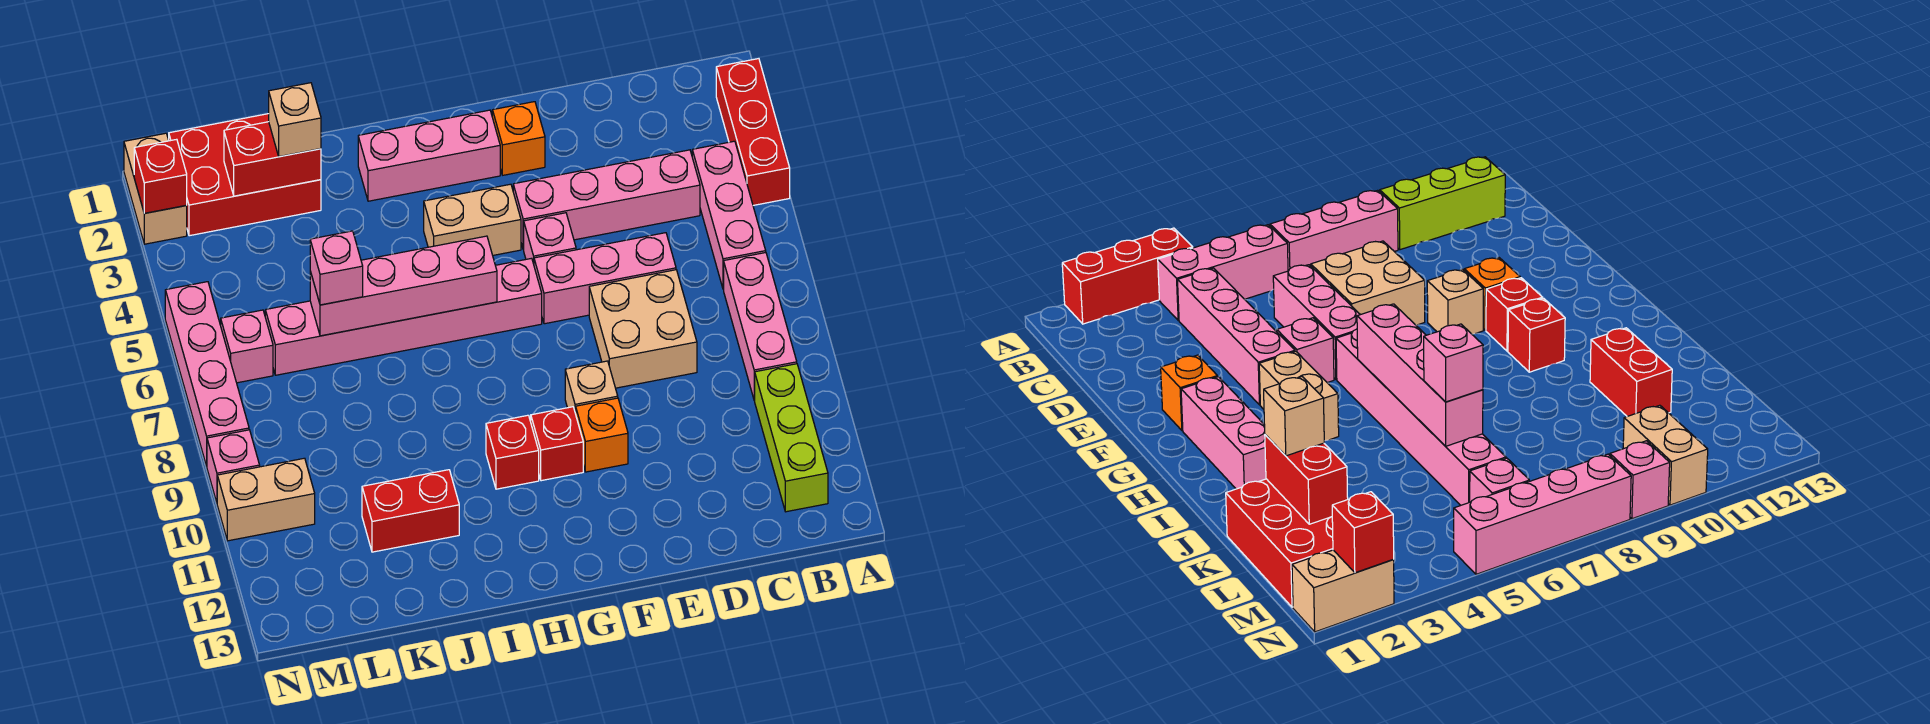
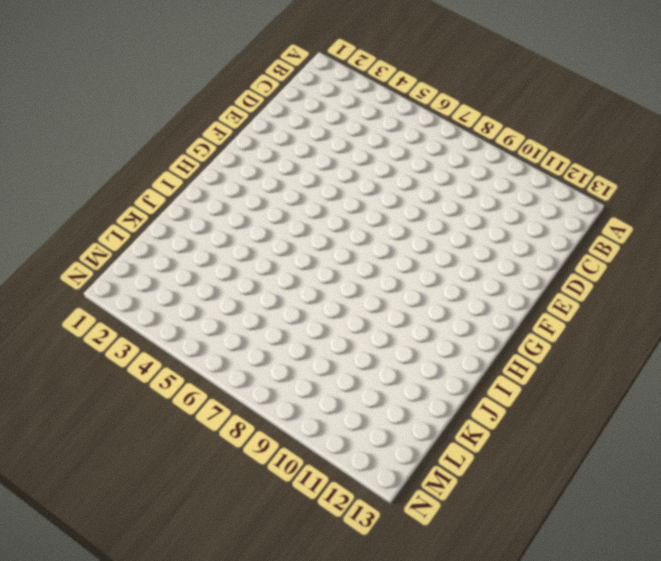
none -> red 1x3 brick [716,59,790,205]
none -> pink 1x3 brick [692,141,766,289]
none -> pink 1x3 brick [724,253,797,400]

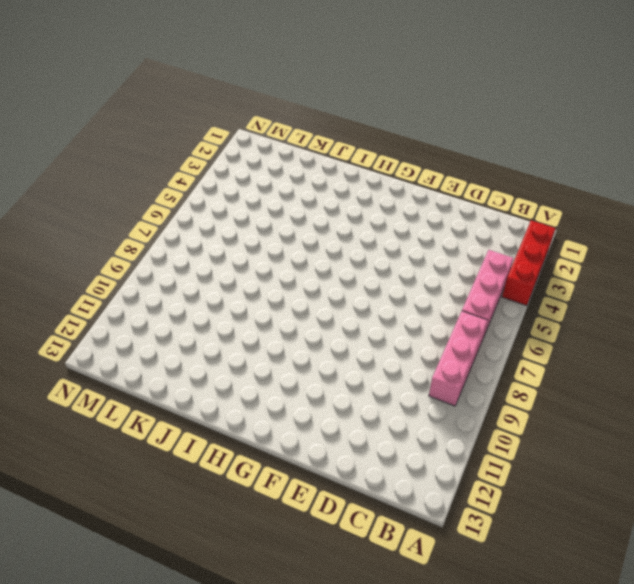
none -> lime 1x3 brick [754,364,828,512]
none -> pink 1x4 brick [513,150,700,250]
none -> pink 1x3 brick [534,233,676,324]

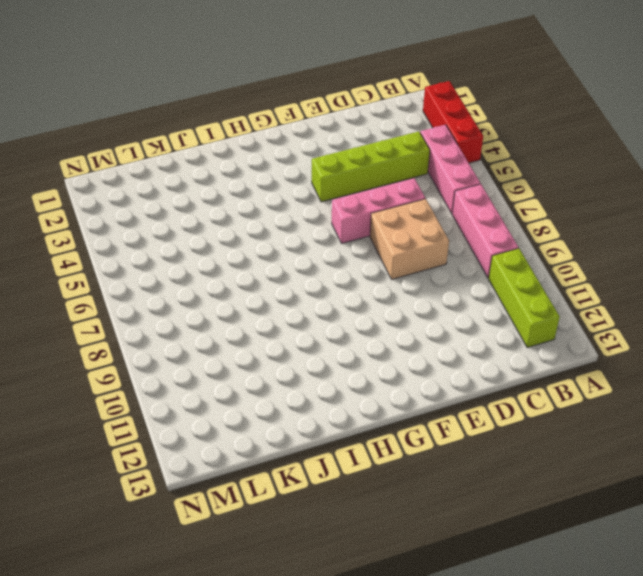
lime 1x4 brick [312,132,430,202] -> pink 1x4 brick [513,150,700,250]
none -> orange 1x1 brick [492,102,545,175]
none -> pink 1x1 brick [524,213,576,264]
none -> tan 1x1 brick [565,361,618,414]

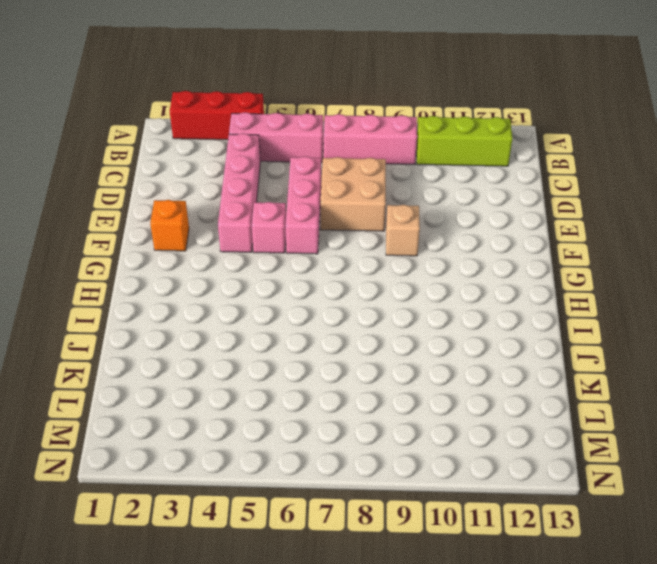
none -> orange 1x1 brick [576,398,628,472]
none -> pink 1x3 brick [358,110,500,201]
none -> tan 1x2 brick [424,184,521,255]

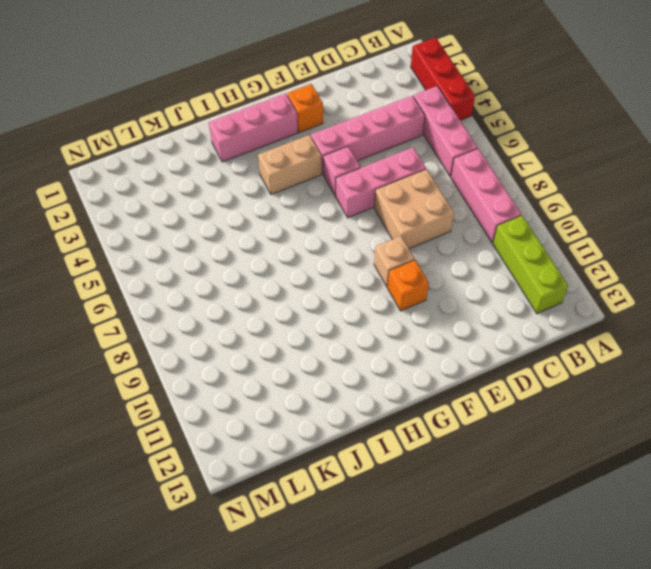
none -> pink 1x6 brick [265,258,542,375]
none -> red 1x1 brick [531,407,583,481]
none -> red 1x1 brick [486,415,539,489]

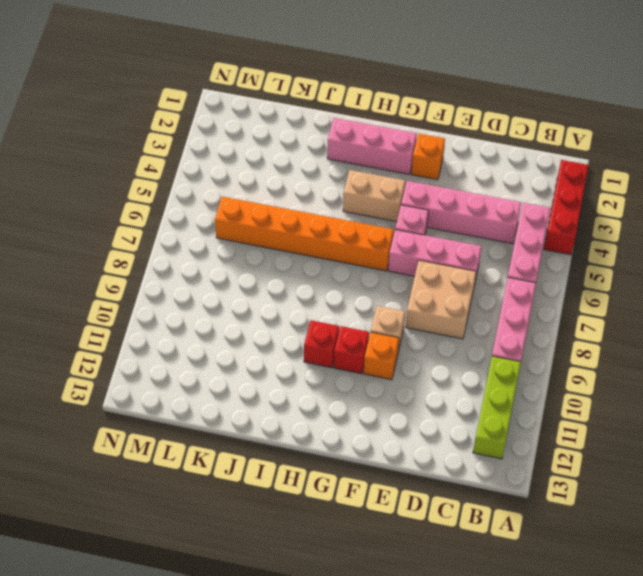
orange 1x6 brick [215,197,394,271] -> pink 1x6 brick [265,258,542,375]
none -> red 1x2 brick [362,470,459,552]
none -> red 2x3 brick [169,114,321,236]
none -> pink 1x1 brick [221,310,273,383]

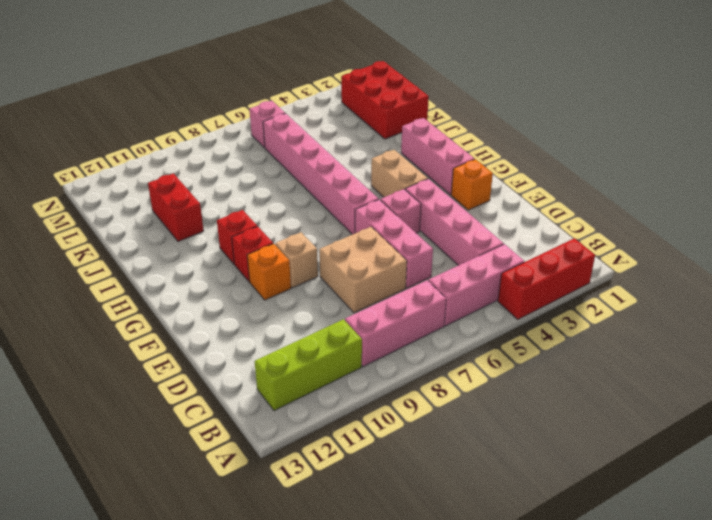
none -> tan 1x2 brick [217,458,315,541]
none -> tan 1x2 brick [124,133,187,244]
none -> pink 1x4 brick [165,282,249,466]

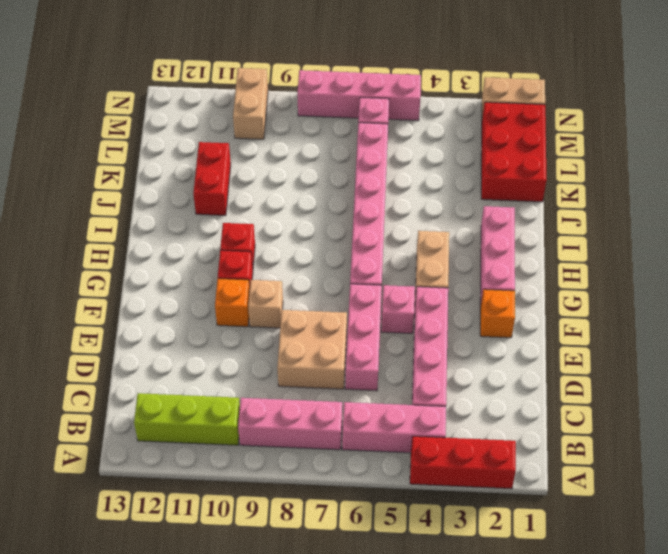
none -> pink 1x1 brick [207,430,260,502]
none -> pink 1x4 brick [310,236,497,336]
none -> red 1x2 brick [224,122,321,196]

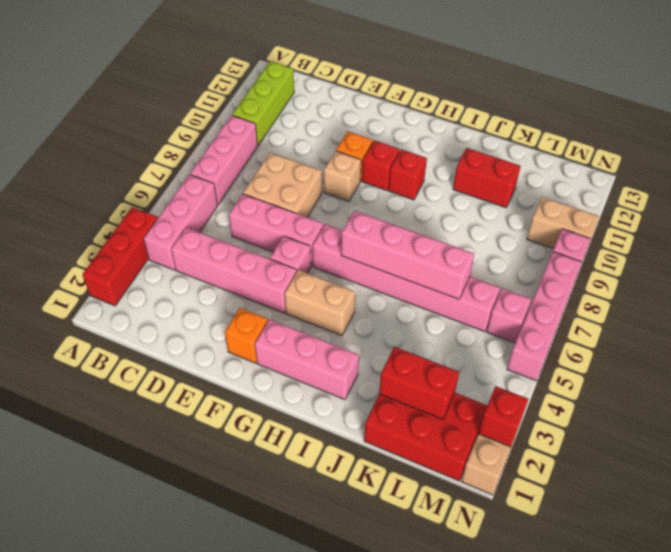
none -> tan 1x1 brick [269,83,321,157]
none -> pink 1x1 brick [310,231,363,305]

